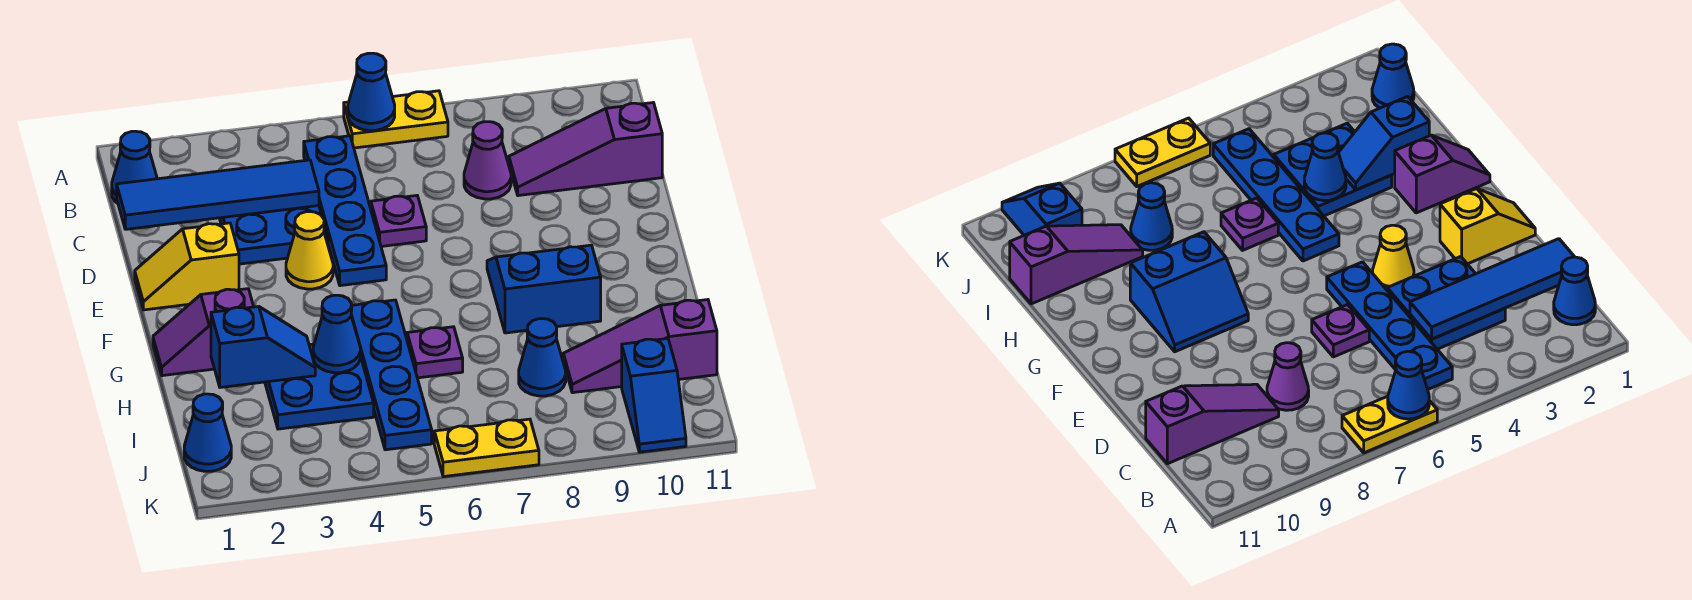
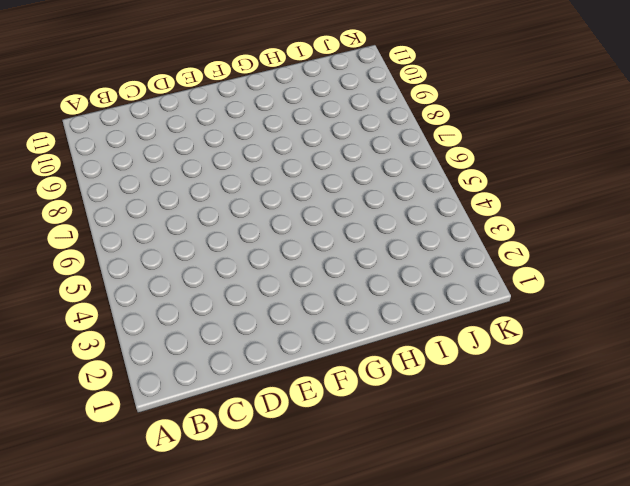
none -> yellow 1x2 plate [344,91,448,148]
none -> blue 1x1 cone [112,131,157,203]
none -> blue 1x4 plate [304,136,386,286]

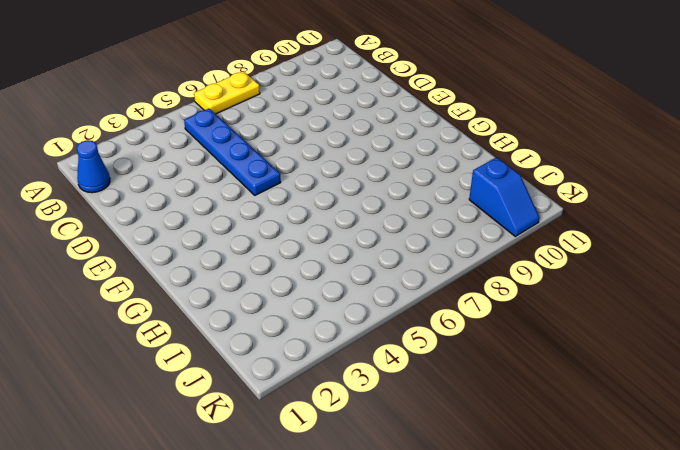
none -> blue 2x2 plate [220,206,328,264]
none -> purple 1x1 cone [464,122,511,199]
none -> purple 1x3 slope [509,103,662,196]

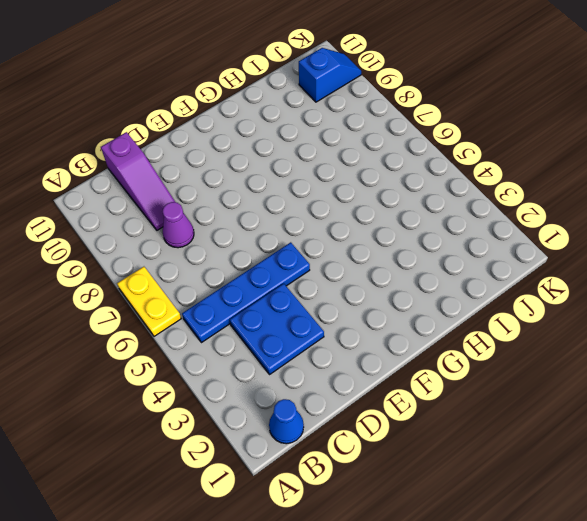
none -> purple 1x1 plate [371,195,426,247]
none -> yellow 1x2 slope [135,223,239,310]
none -> yellow 1x1 cone [286,212,333,289]

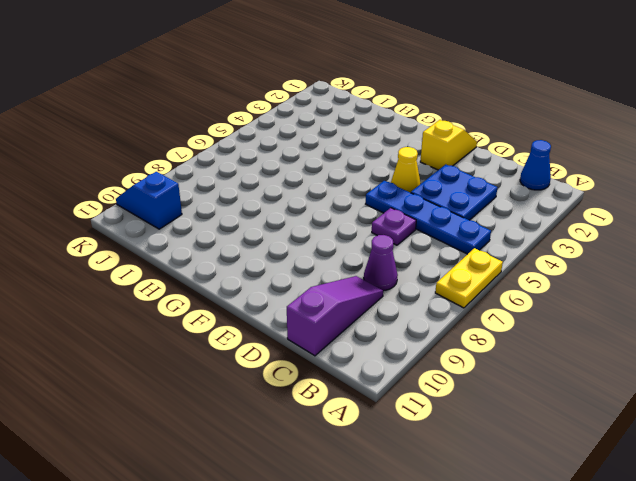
none -> blue 2x2 slope [487,245,601,333]
none -> purple 1x2 slope [153,289,254,376]
none -> blue 1x4 plate [351,300,432,450]

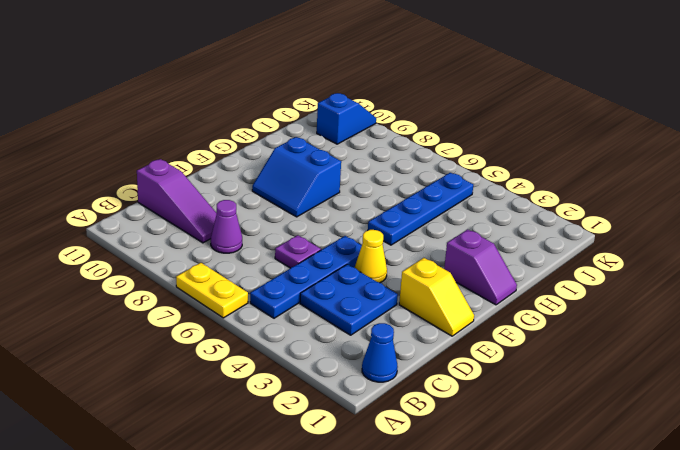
none -> blue 2x2 plate [265,344,374,429]
none -> purple 1x1 plate [407,327,463,378]
none -> blue 1x1 cone [519,319,566,396]

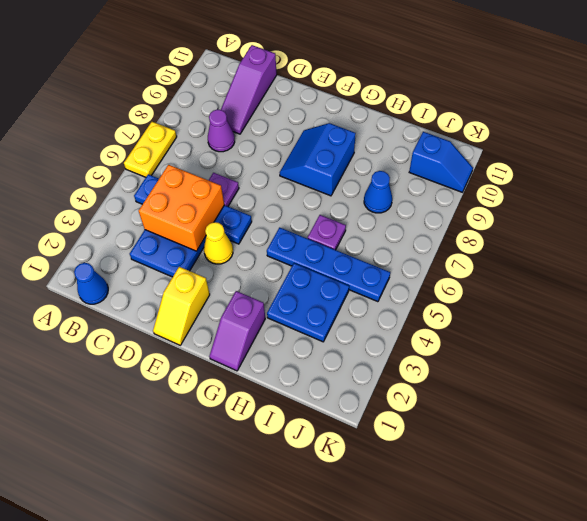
orange 2x2 brick [139,165,224,251] -> blue 1x4 tile [117,160,319,229]
none -> purple 1x3 slope [563,300,717,393]
none -> blue 1x1 cone [184,394,231,471]
none -> yellow 1x2 plate [434,419,539,477]

